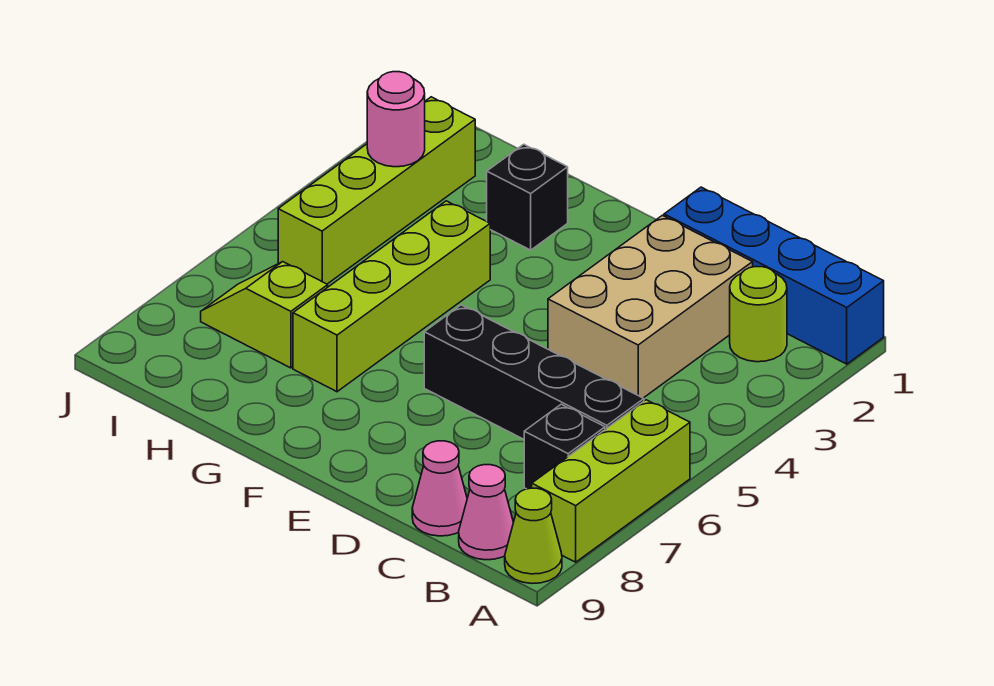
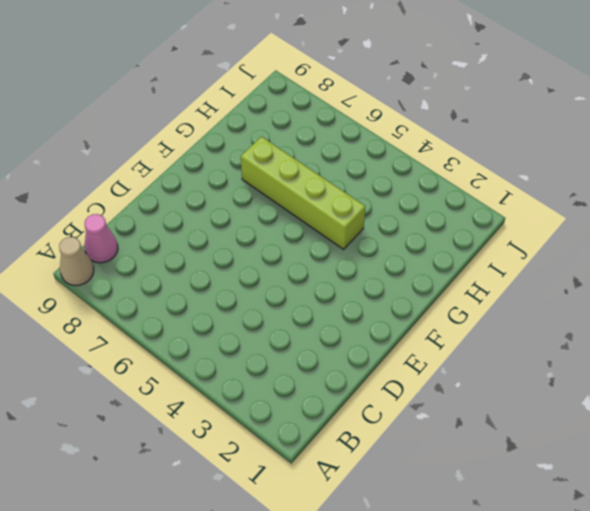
tan 1x1 cone [59,237,94,286] -> lime 1x1 cone [505,488,562,583]
none -> blue 1x4 brick [664,187,884,364]
none -> lime 1x3 brick [532,400,690,562]
none -> lime 1x1 round brick [730,267,787,362]

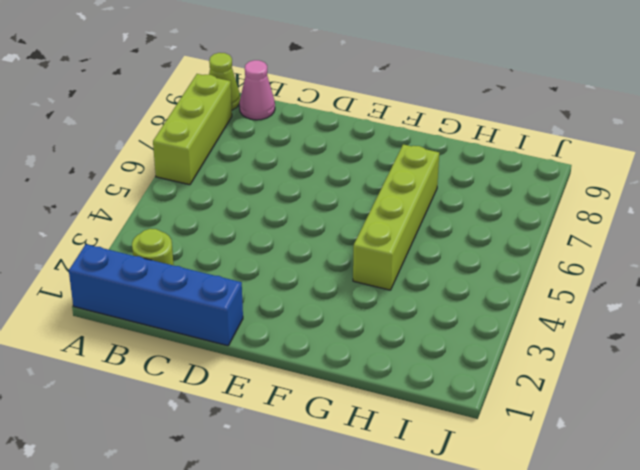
none -> black 1x4 brick [424,305,644,439]
none -> black 1x1 brick [524,404,605,489]
none -> tan 2x3 brick [548,215,753,398]

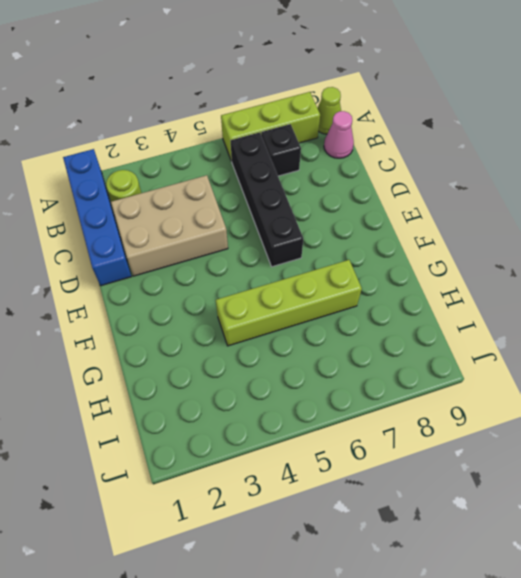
none -> pink 1x1 cone [412,441,467,536]
none -> black 1x1 brick [487,144,568,250]
none -> lime 1x2 slope [201,262,328,368]

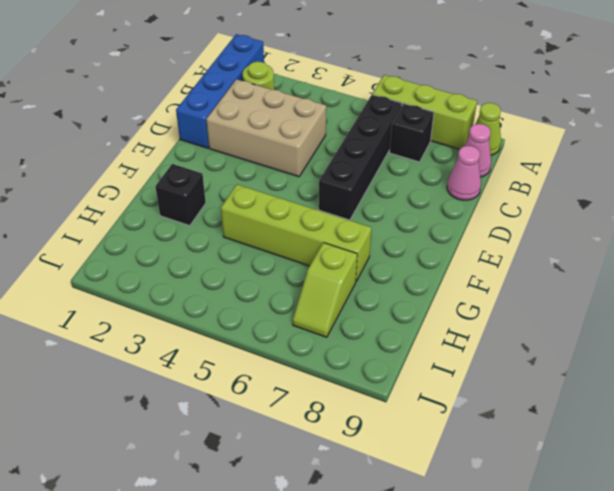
none -> lime 1x4 brick [278,97,475,284]
none -> pink 1x1 round brick [367,72,425,167]

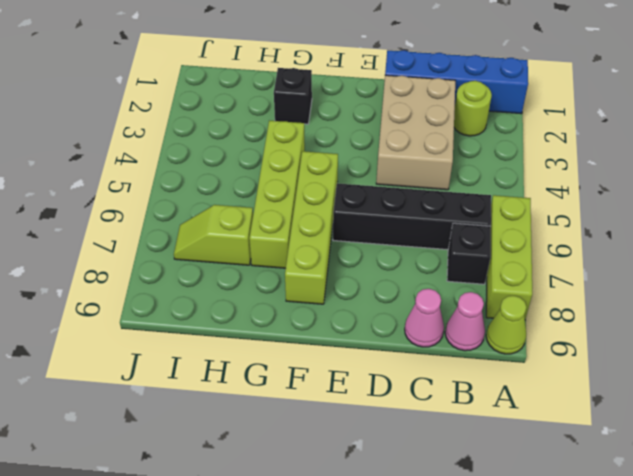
lime 1x4 brick [285,151,338,304] -> lime 1x4 brick moved to [278,97,475,284]
none -> pink 1x1 round brick [367,72,425,167]

